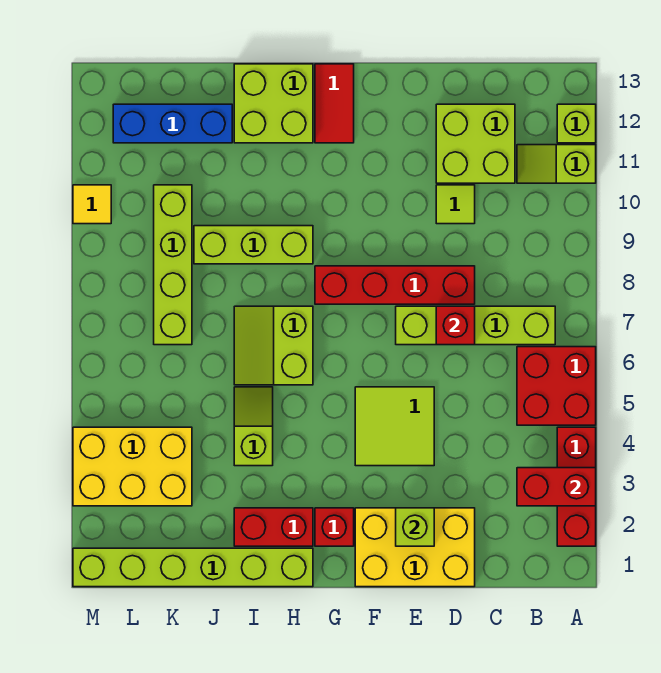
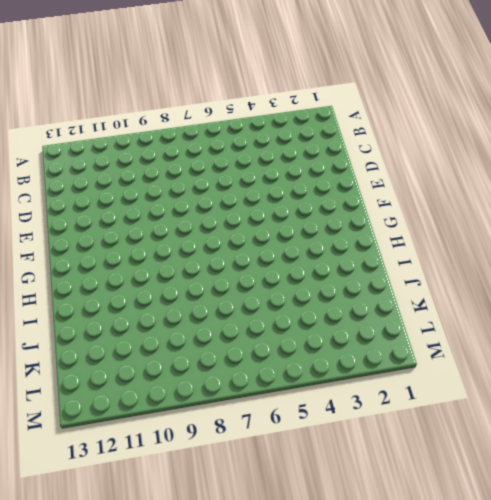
none -> red 1x3 brick [557,427,596,546]
none -> red 2x2 brick [517,347,596,425]
none -> lime 1x2 slope [517,145,596,183]

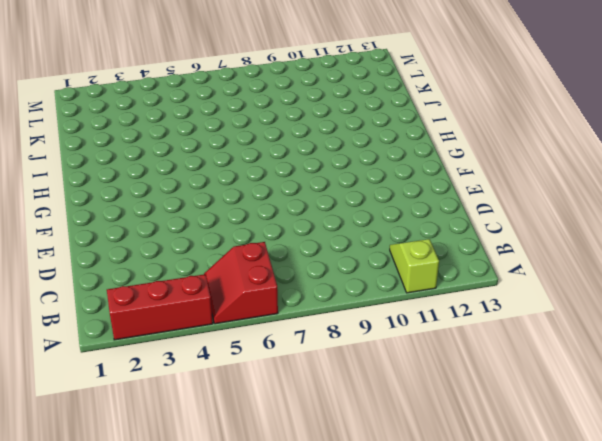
red 2x2 slope [204,242,278,324] -> red 2x2 brick [517,347,596,425]
none -> lime 1x1 brick [557,104,596,143]
none -> lime 1x4 brick [396,306,555,345]
none -> lime 2x2 brick [436,104,515,183]

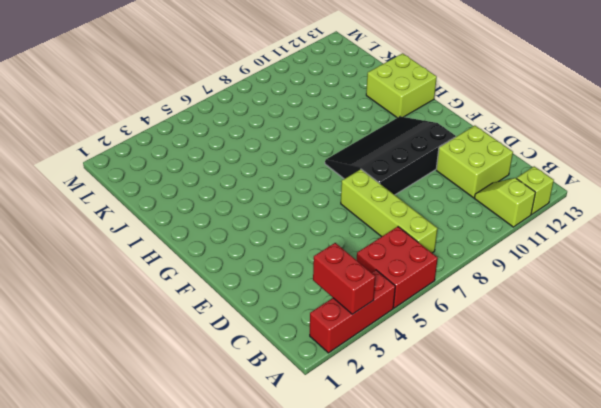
black 3x4 slope [325,117,456,195] -> red 1x4 brick [315,266,475,304]
none -> yellow 2x3 brick [355,508,475,587]
none -> lime 1x1 tile [436,185,475,224]
none -> lime 2x2 tile [355,387,434,466]

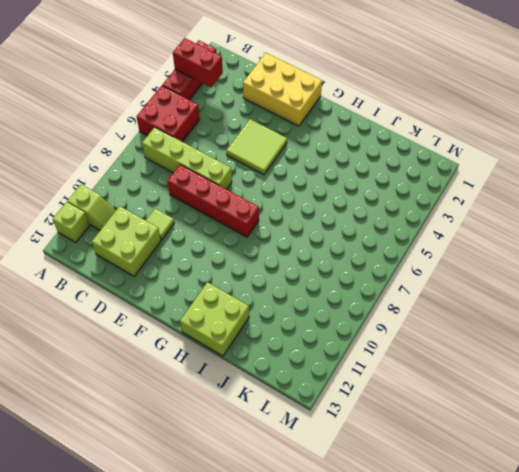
none -> red 1x1 brick [315,508,354,546]
none -> red 1x2 tile [315,64,354,143]
none -> lime 1x6 brick [73,548,313,587]

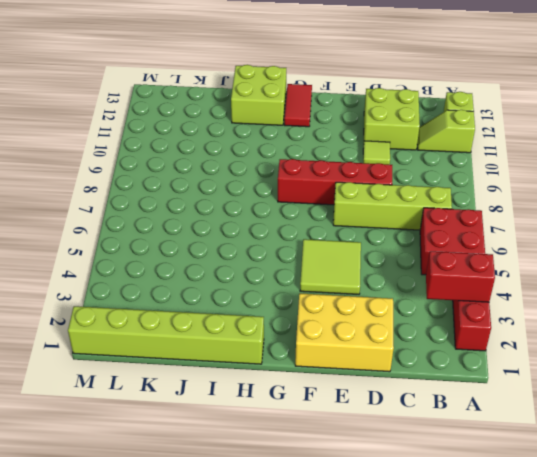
none -> red 1x1 brick [315,508,354,546]
none -> red 1x2 brick [234,508,313,546]
none -> lime 2x2 slope [234,306,313,385]

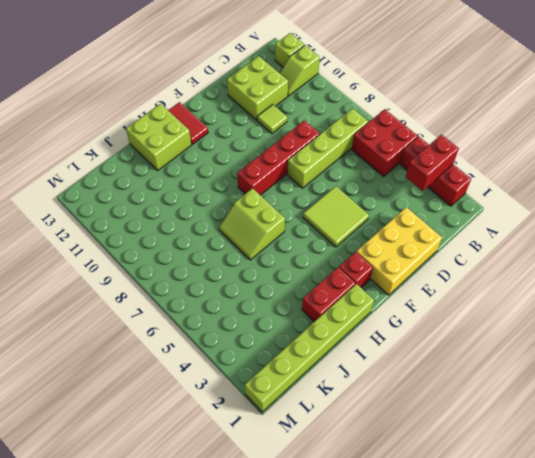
none -> lime 1x3 brick [194,226,313,264]
none -> lime 1x2 slope [234,387,273,466]
none -> blue 1x3 brick [113,104,232,143]

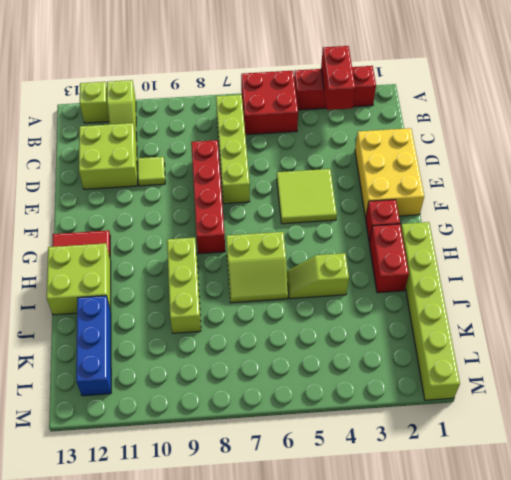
none -> yellow 2x3 brick [73,427,192,506]
none -> lime 1x4 brick [154,185,192,345]
none -> yellow 1x1 tile [73,185,111,224]

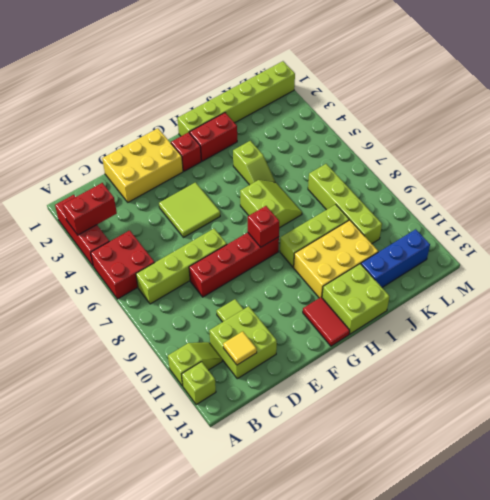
yellow 1x1 tile [223,331,257,365] -> yellow 1x1 tile moved to [73,185,111,224]
red 1x1 brick [248,206,279,247] -> red 1x1 brick moved to [436,306,475,345]
yellow 2x3 brick [294,220,378,298] -> yellow 2x3 brick moved to [73,427,192,506]
none -> lime 1x1 brick [396,508,434,546]

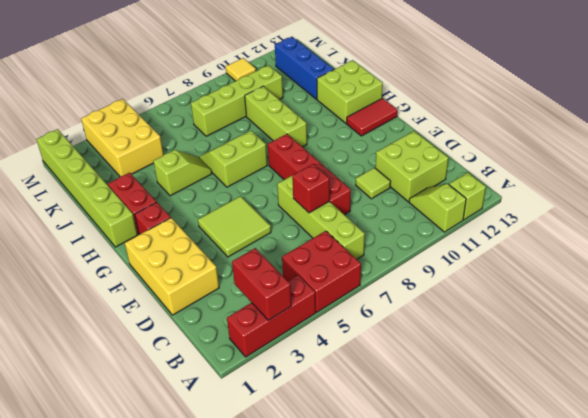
none -> lime 1x1 brick [396,508,434,546]

